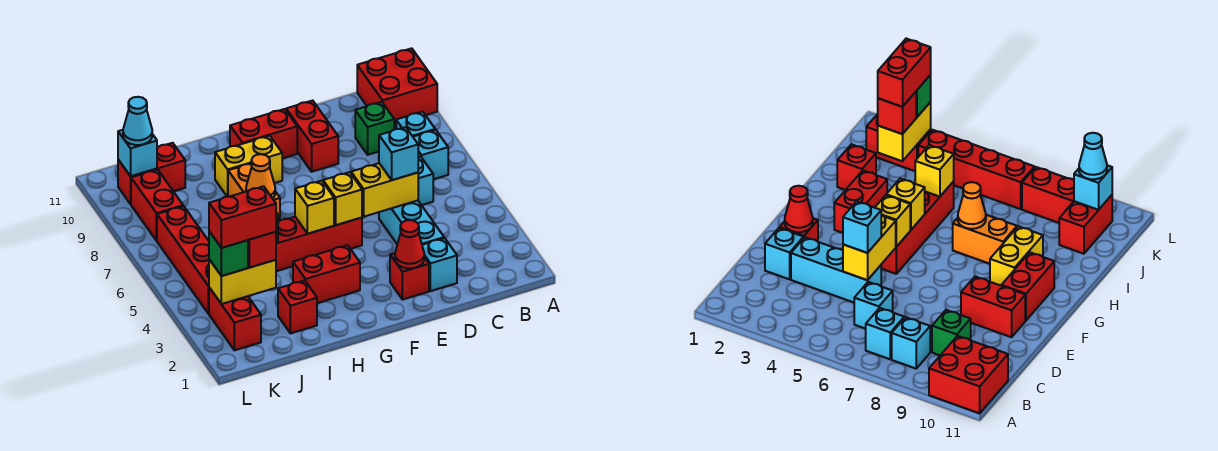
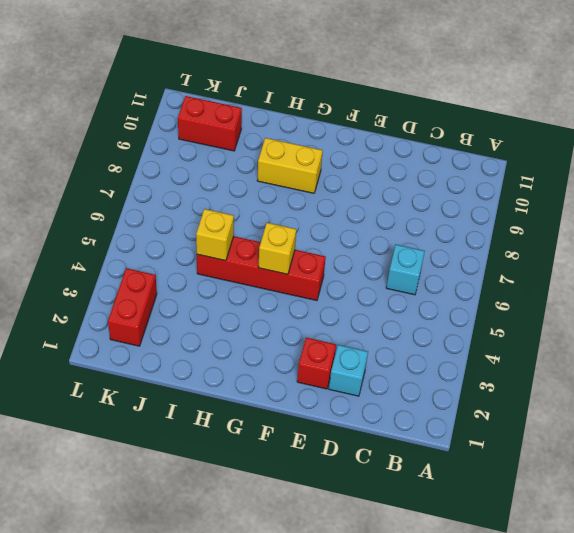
none -> red 2x2 brick [357,48,437,125]
none -> cyan 1x1 brick [413,130,448,179]
none -> cyan 1x1 brick [396,112,435,137]
none -> green 1x1 brick [355,102,394,155]

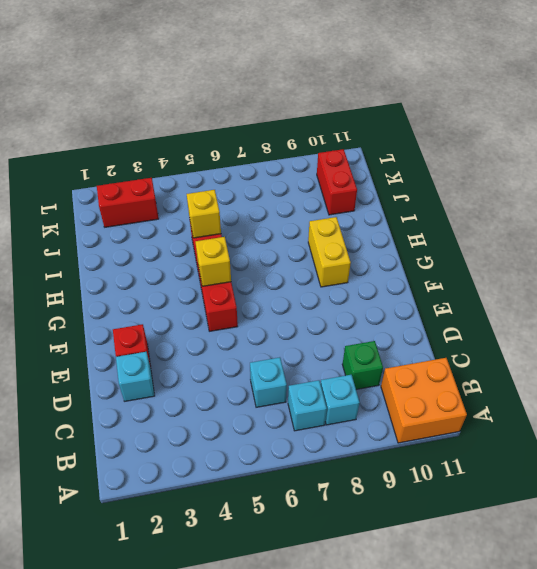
orange 2x2 brick [381,358,467,443] -> red 2x2 brick [357,48,437,125]
none -> cyan 1x3 brick [379,201,444,245]
none -> red 1x2 brick [286,101,338,172]
none -> red 1x2 brick [230,109,297,159]
none -> red 1x2 brick [293,245,360,303]

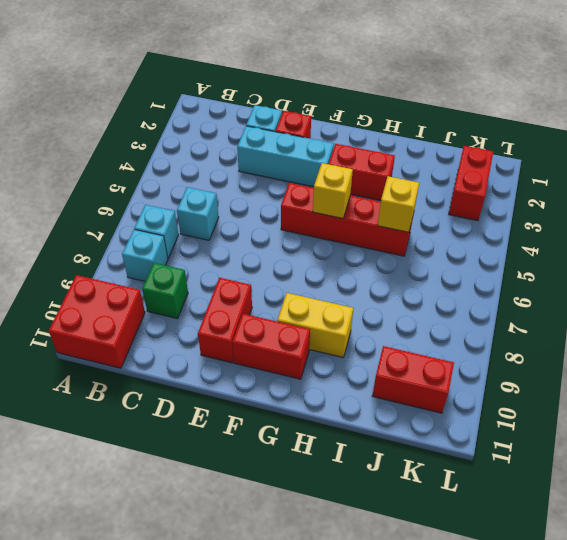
cyan 1x3 brick [237,126,334,187] -> cyan 1x3 brick turned to [379,201,444,245]
none -> orange 1x2 brick [228,164,280,222]
none -> red 1x1 brick [278,280,317,333]
none -> red 1x4 brick [157,206,209,314]
none -> red 1x2 brick [131,170,183,241]

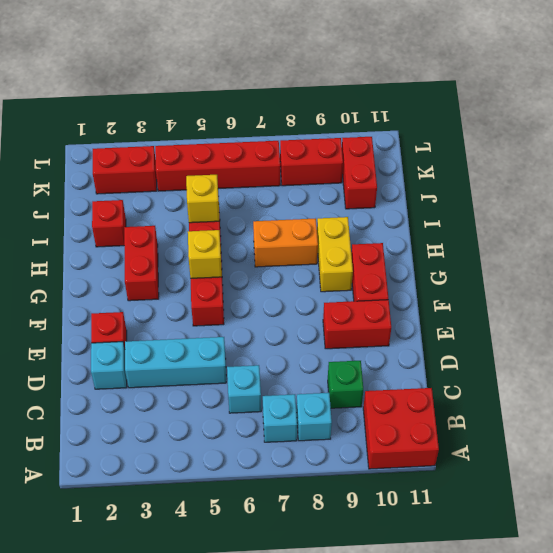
none -> yellow 1x2 brick [351,163,418,217]
none -> red 1x1 cone [395,220,424,268]
none -> yellow 1x1 brick [323,172,362,225]
none -> orange 1x1 cone [246,154,275,198]

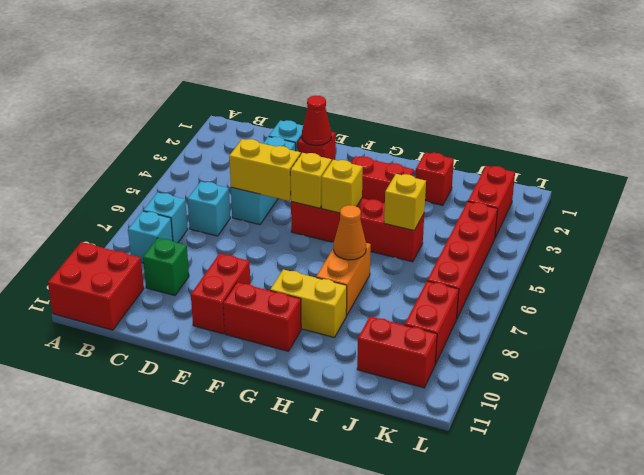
none -> yellow 1x2 brick [209,259,276,304]
none -> cyan 1x1 brick [118,130,157,176]
none -> cyan 1x1 brick [379,127,418,180]
none -> red 1x1 brick [248,232,276,267]

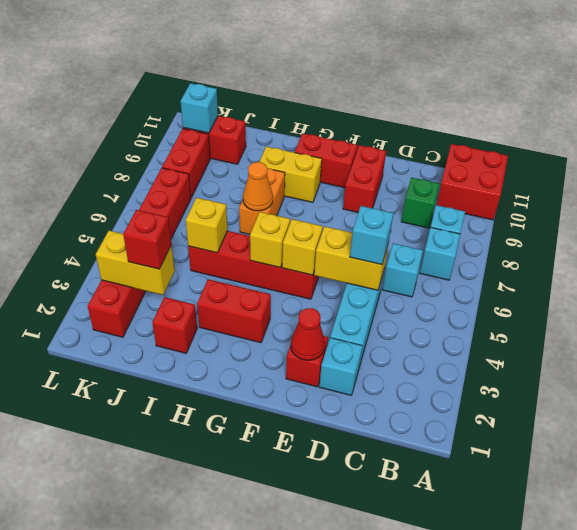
none -> green 1x1 brick [209,231,248,276]
none -> cyan 1x1 cone [123,97,152,145]
none -> red 1x2 brick [209,186,276,248]

